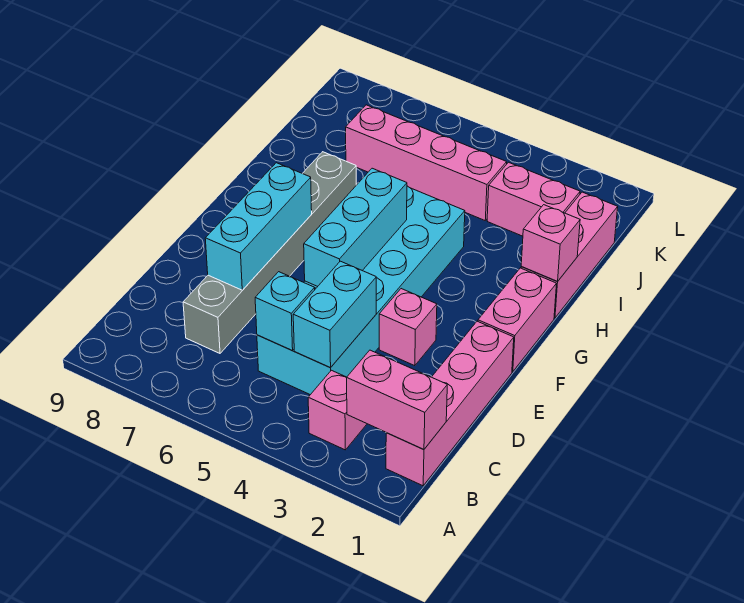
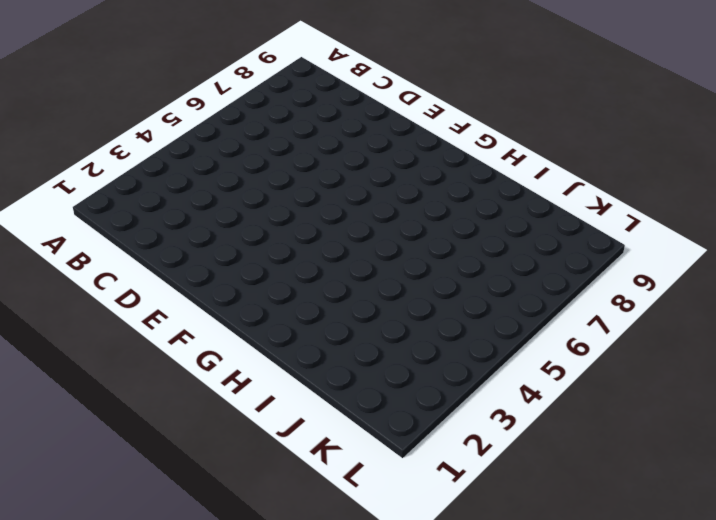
none -> pink 1x4 brick [386,321,514,486]
none -> pink 1x1 brick [308,370,367,450]
none -> cyan 2x6 brick [257,186,465,395]

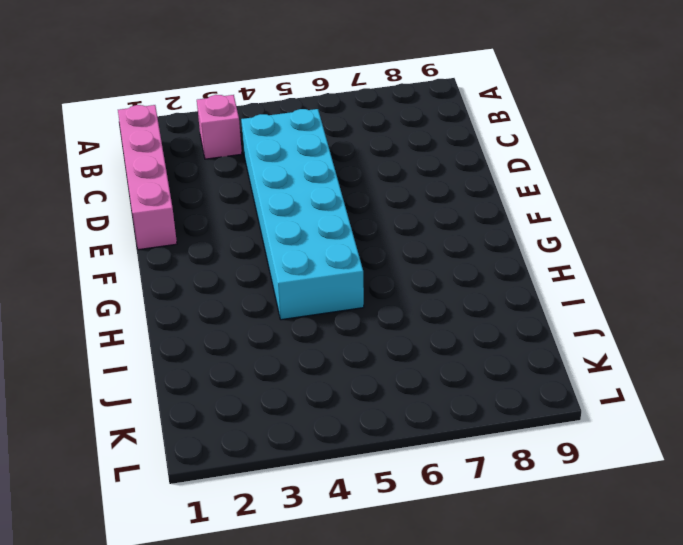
none -> grey 1x6 brick [183,152,356,353]
none -> pink 1x1 brick [379,289,437,366]
none -> pink 1x2 brick [478,268,557,372]

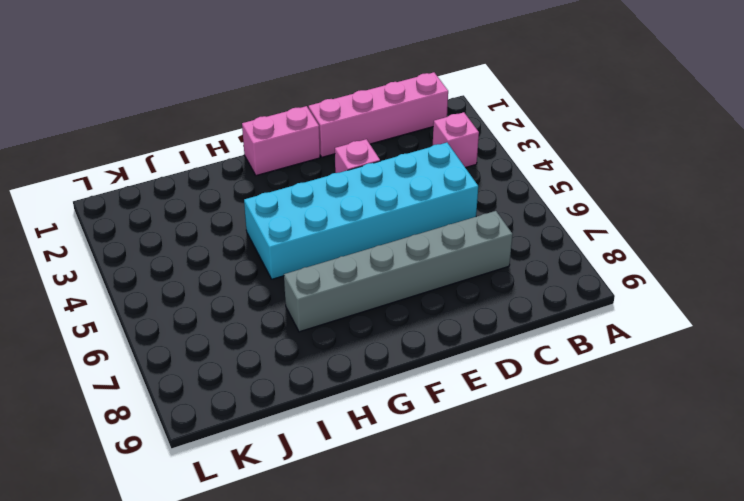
none -> pink 1x3 brick [521,192,618,318]
none -> pink 1x2 brick [487,162,580,236]
none -> pink 1x4 brick [346,105,507,220]

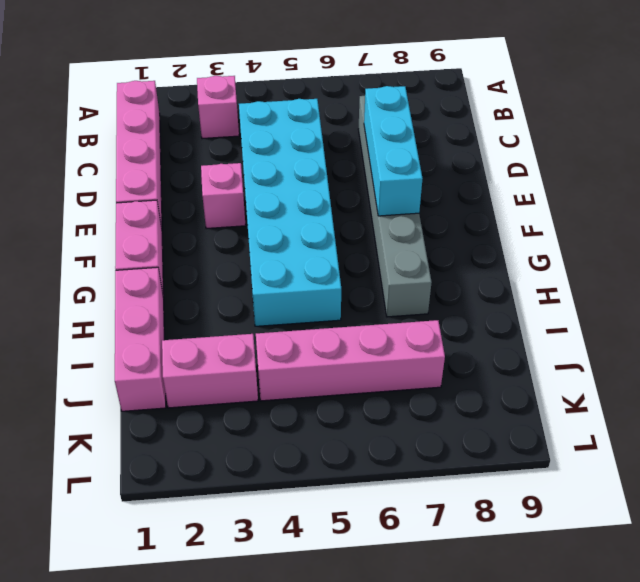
none -> pink 1x2 brick [347,350,447,450]
none -> cyan 1x2 brick [293,261,376,368]
none -> cyan 1x1 brick [255,272,315,350]

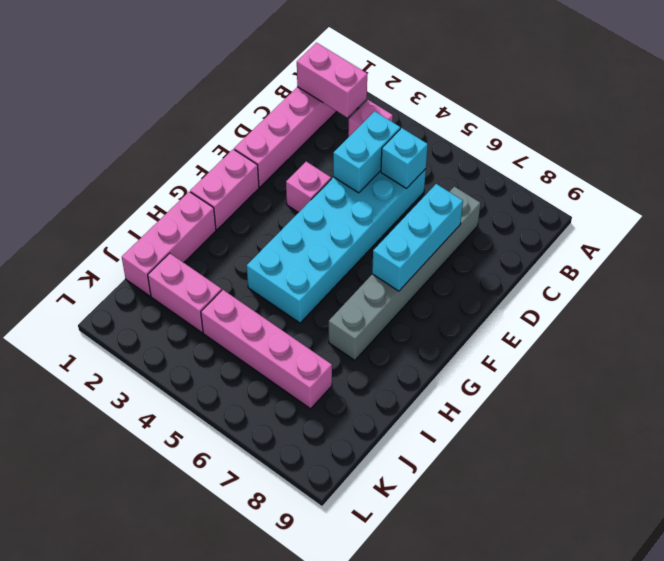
none -> cyan 1x3 brick [304,168,407,286]
none -> pink 1x1 brick [521,205,580,282]

